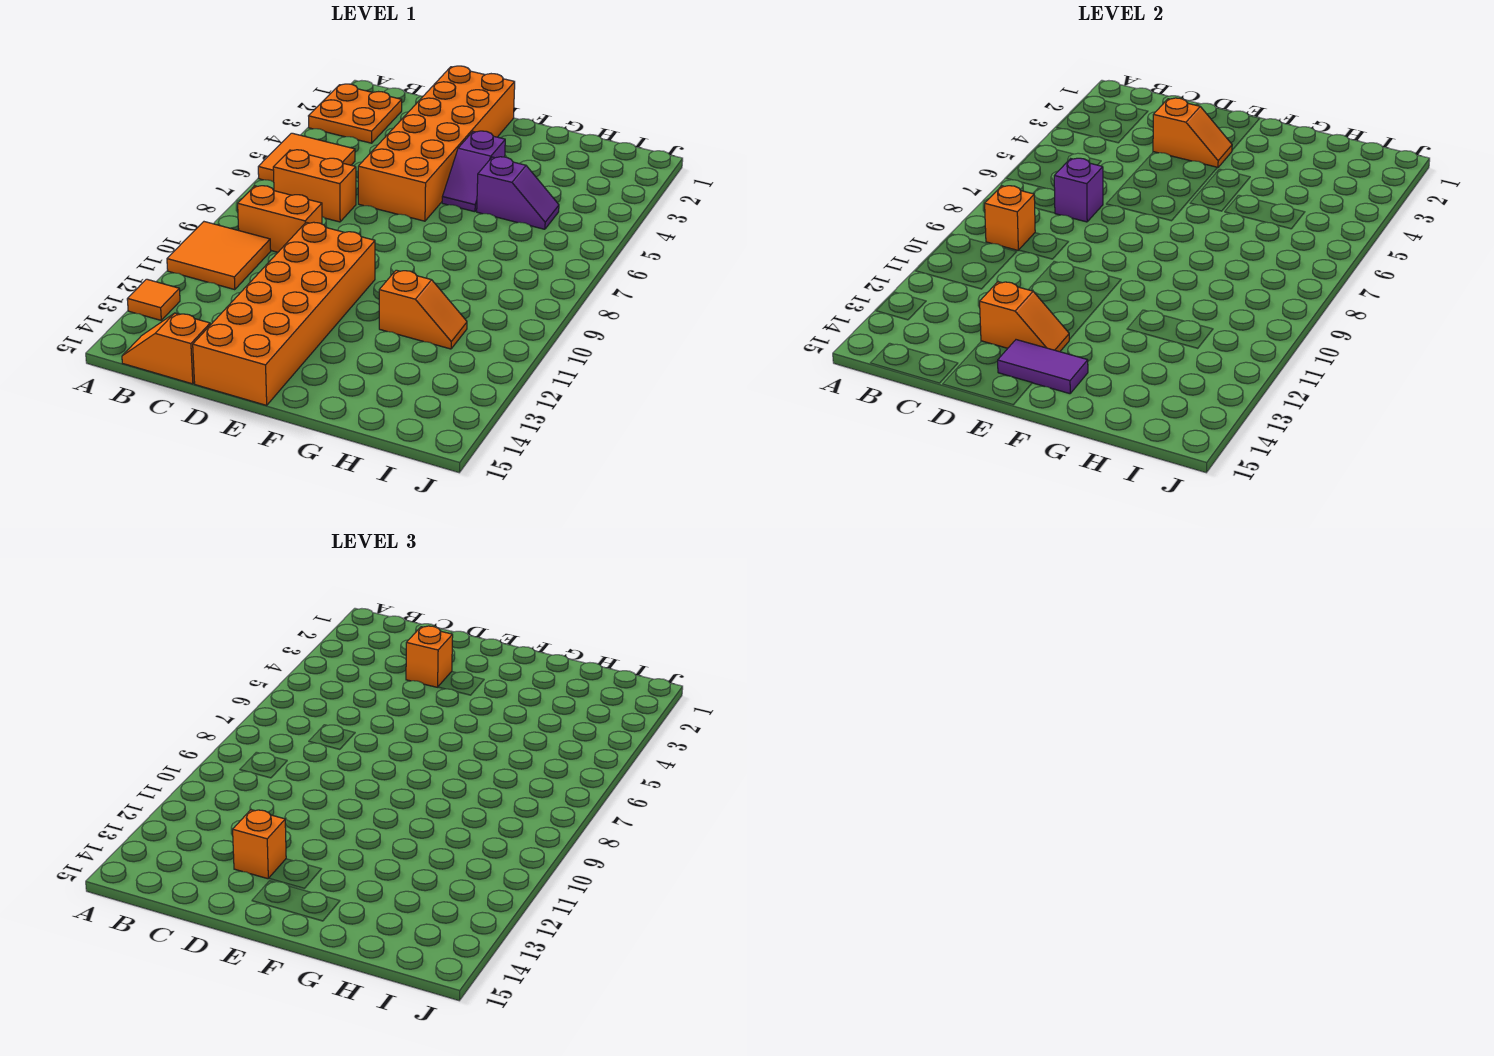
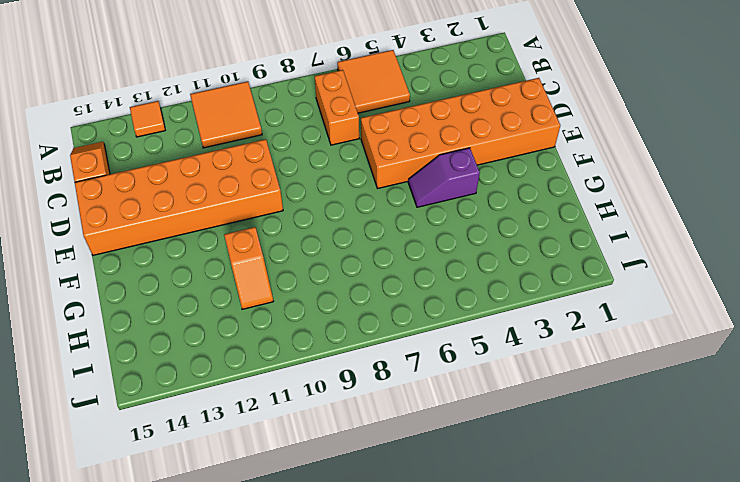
none -> orange 2x2 plate [309,84,402,143]
none -> orange 1x2 brick [238,186,322,252]
none -> purple 1x2 slope [477,157,559,229]

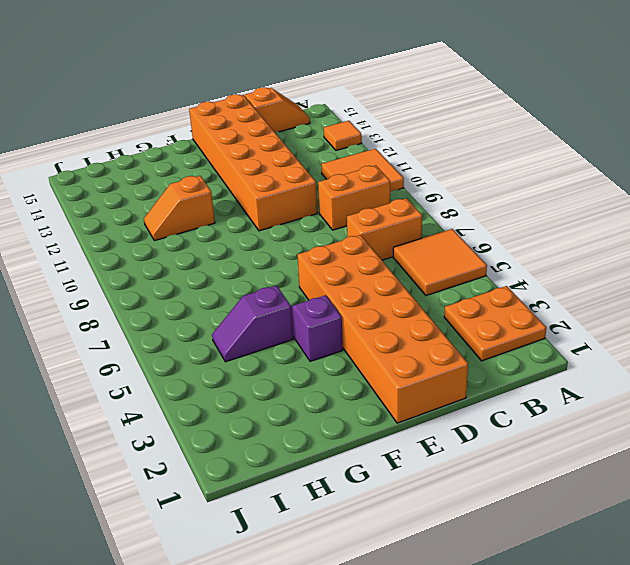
none -> orange 1x1 brick [985,186,1035,250]
none -> purple 1x1 brick [1054,158,1103,222]
none -> orange 1x2 slope [1153,98,1232,168]

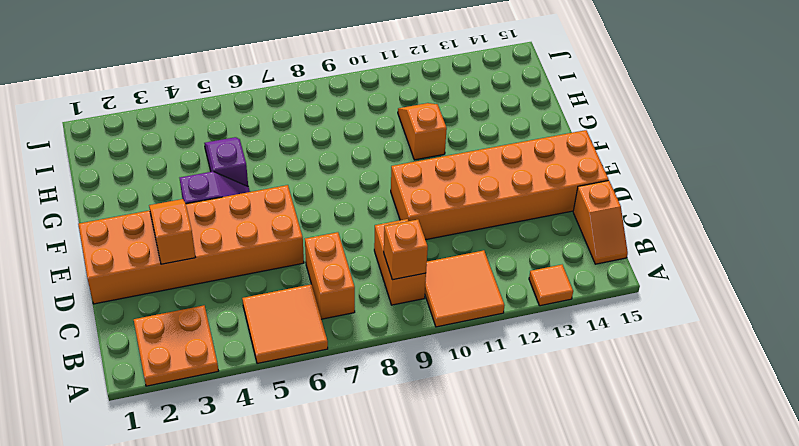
none -> purple 1x1 brick [1054,158,1103,222]
none -> orange 1x2 slope [980,282,1070,352]
none -> purple 1x2 tile [998,340,1088,394]

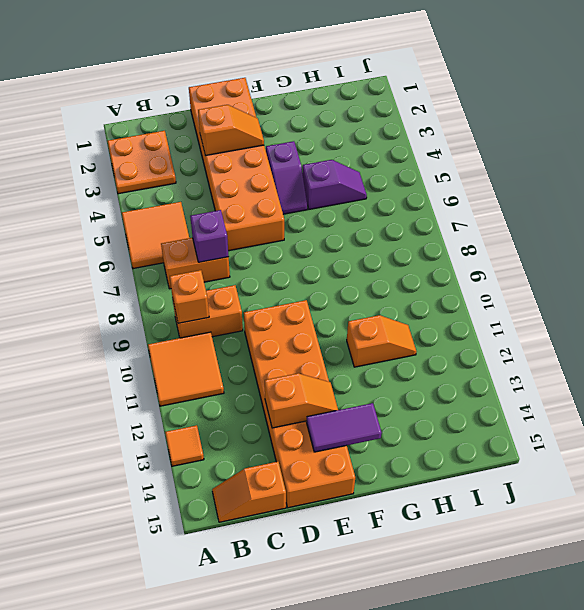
none -> orange 1x1 brick [406,626,453,687]
none -> orange 1x1 brick [233,810,286,879]

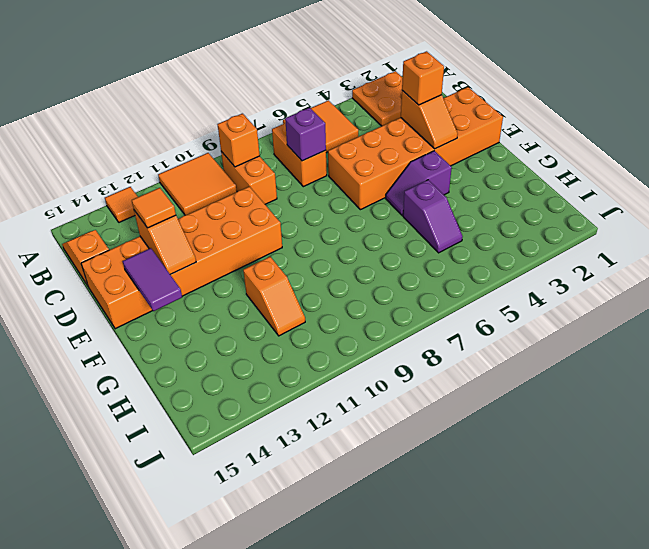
orange 1x1 tile [132,188,176,228] -> orange 1x1 brick [233,810,286,879]

